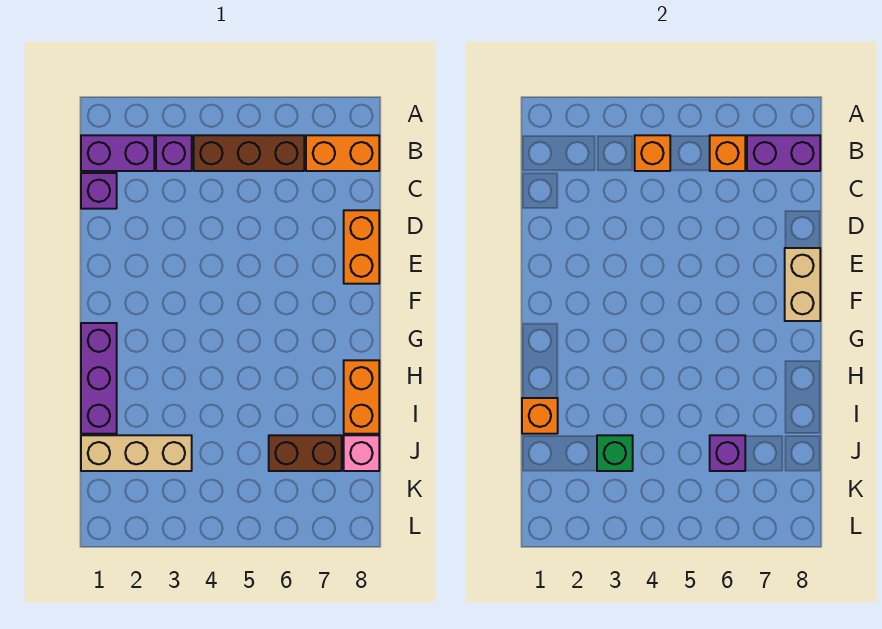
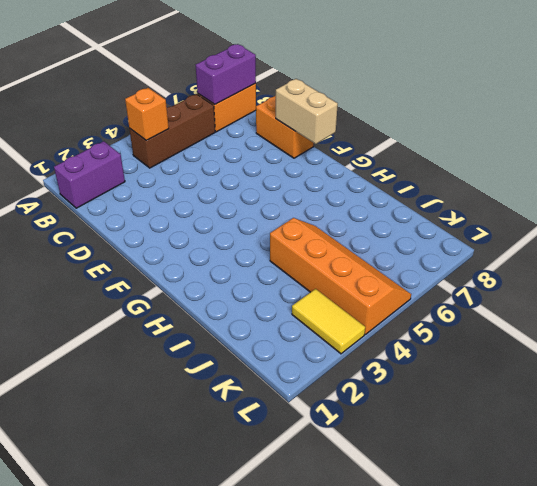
orange 2x4 slope [270,218,411,334] -> none
yellow 1x2 tile [292,289,365,354] -> none
none -> purple 1x1 brick [156,135,192,171]
none -> purple 1x1 brick [81,173,117,209]
none -> purple 1x3 brick [81,323,117,434]

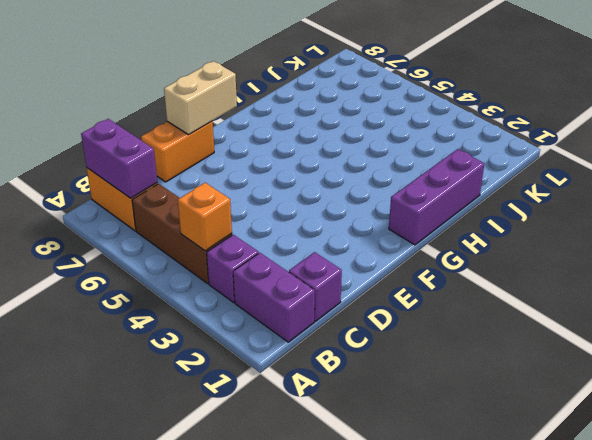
none -> orange 1x2 brick [344,360,379,434]
none -> tan 1x3 brick [81,435,192,471]
none -> brown 1x2 brick [269,435,342,471]

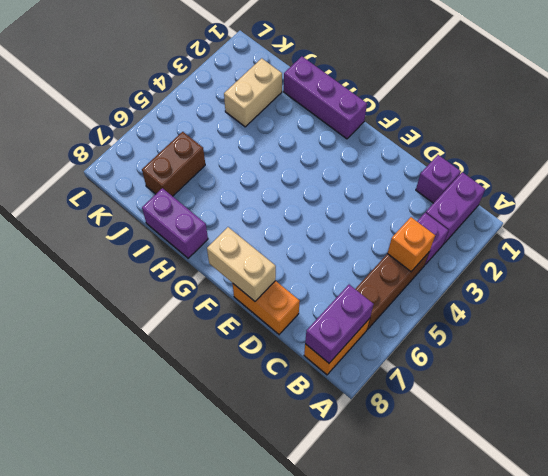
purple 1x2 brick [142,188,208,258] -> orange 1x2 brick [344,360,379,434]
tan 1x2 brick [224,58,282,127] -> tan 1x3 brick [81,435,192,471]
none -> pink 1x1 brick [344,435,379,471]
none -> orange 1x1 brick [710,135,745,171]
none -> orange 1x1 brick [522,398,558,434]

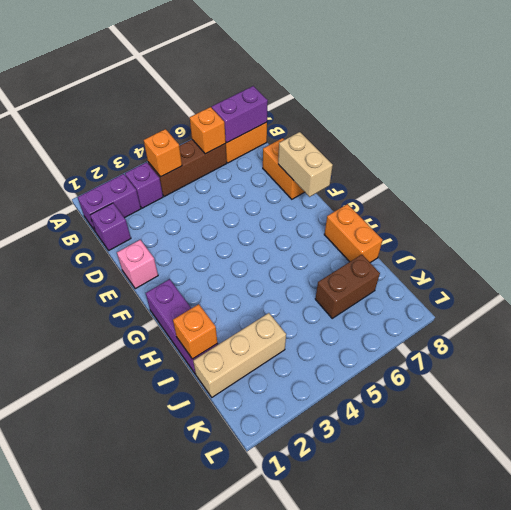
pink 1x1 brick [117,240,158,289] -> pink 1x1 brick moved to [344,435,379,471]
none -> green 1x1 brick [597,435,633,471]
none -> purple 1x1 brick [710,435,745,471]

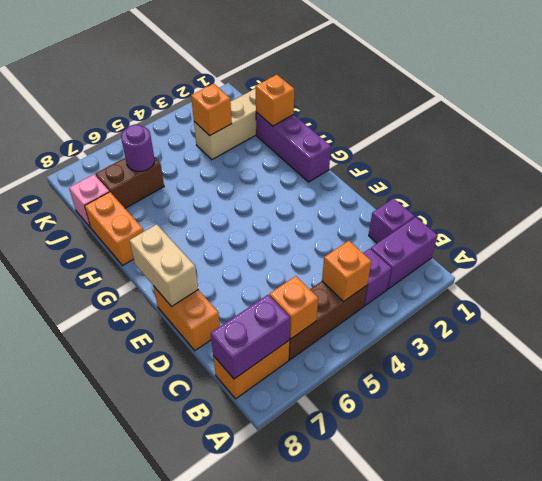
orange 1x1 brick [191,84,232,136] -> green 1x1 brick [597,435,633,471]
purple 1x1 round brick [121,125,155,171] -> purple 1x1 brick [710,435,745,471]

